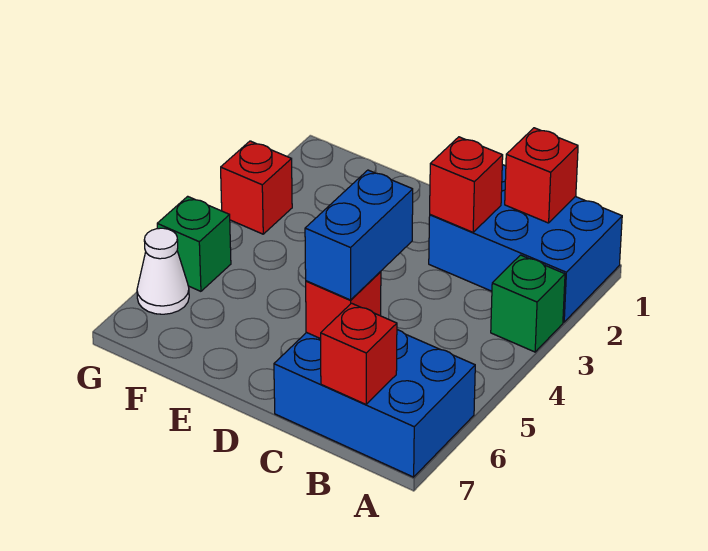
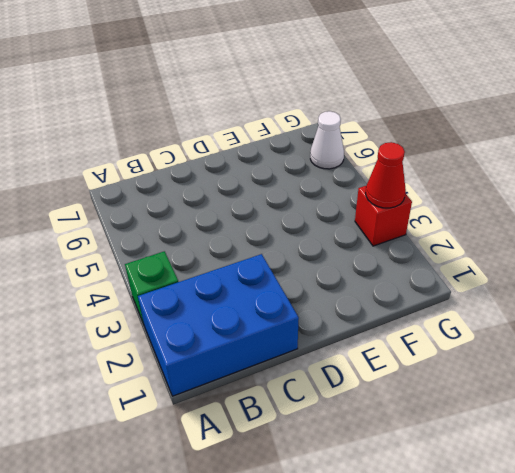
red 1x1 cone [366,142,406,208] -> none
none -> blue 2x3 brick [274,330,475,477]
none -> green 1x1 brick [157,196,231,291]

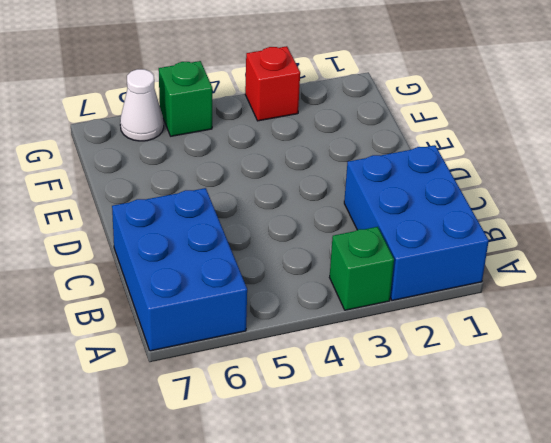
none -> red 1x1 brick [505,128,578,223]
none -> red 1x1 brick [321,303,397,404]

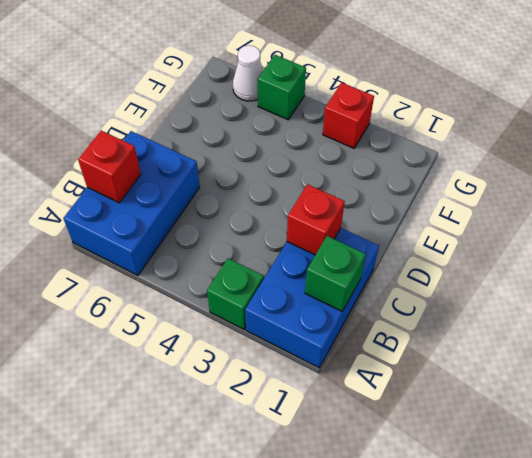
green 1x1 brick [305,236,366,311] -> red 1x1 brick [505,128,578,223]
none -> red 1x1 brick [306,272,381,339]
none -> blue 1x2 brick [305,170,413,300]

